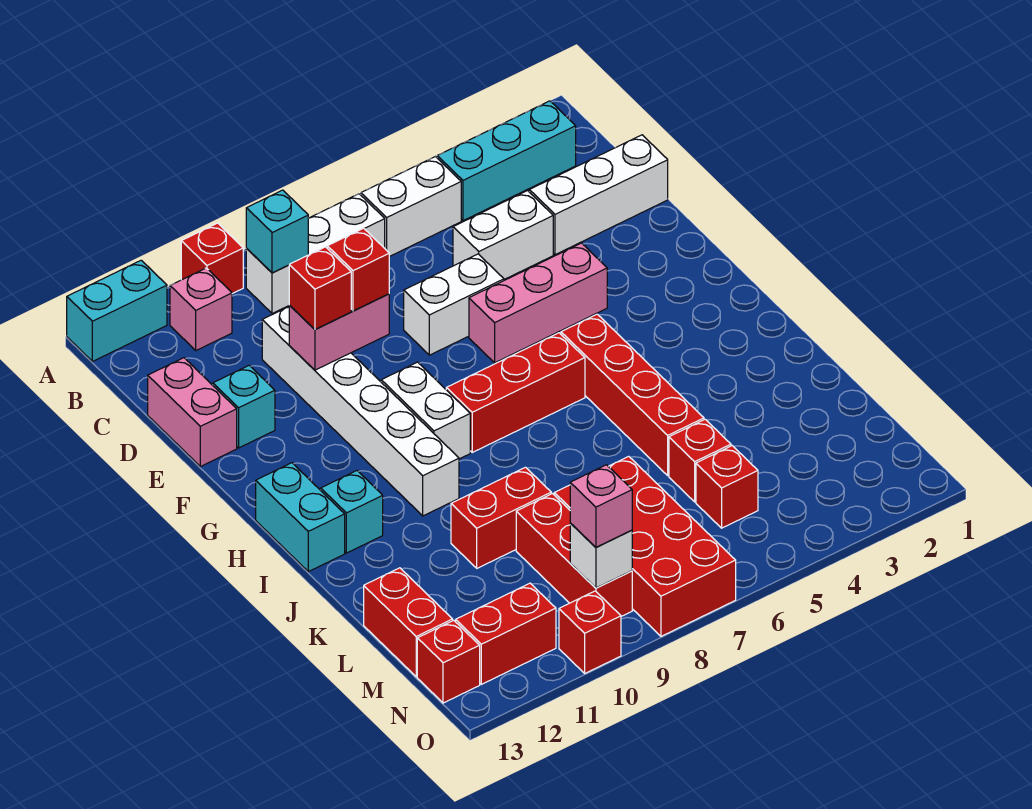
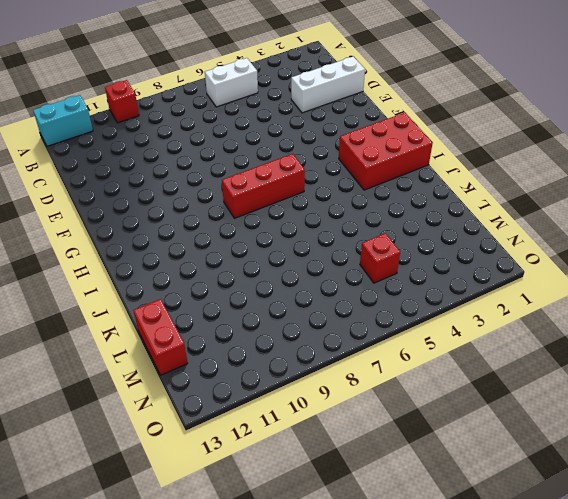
red 2x3 brick [339,113,433,190] -> none
none -> cyan 1x3 brick [437,101,576,221]
none -> white 1x3 brick [246,194,385,314]
none -> pink 1x1 brick [170,268,232,350]
none -> white 1x2 brick [453,191,553,279]

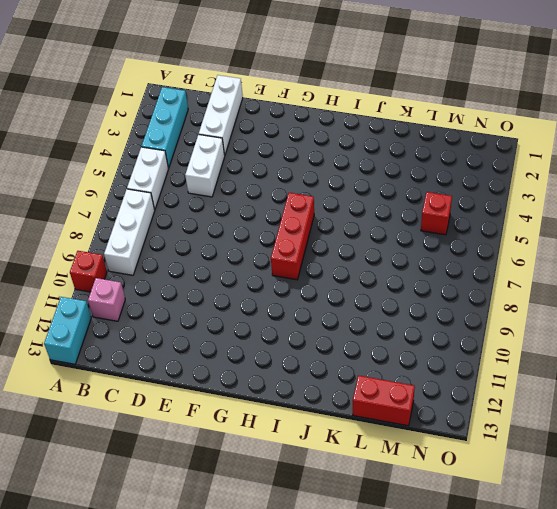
none -> white 1x6 brick [262,307,459,516]
none -> pink 1x2 brick [148,358,237,467]
none -> white 1x2 brick [404,254,504,355]
none -> cyan 1x1 brick [213,366,275,448]

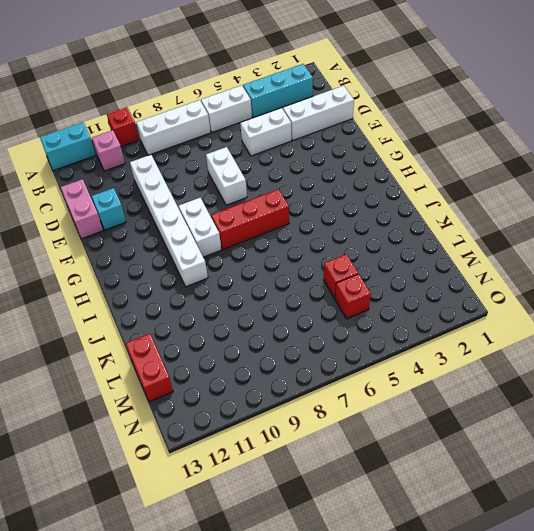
white 1x2 brick [206,147,247,205] -> white 1x2 brick turned to [404,254,504,355]
none -> pink 1x3 brick [469,243,607,363]
none -> red 1x4 brick [561,314,704,475]
none -> cyan 1x2 brick [256,463,345,572]
none -> cyan 1x1 brick [321,471,383,553]

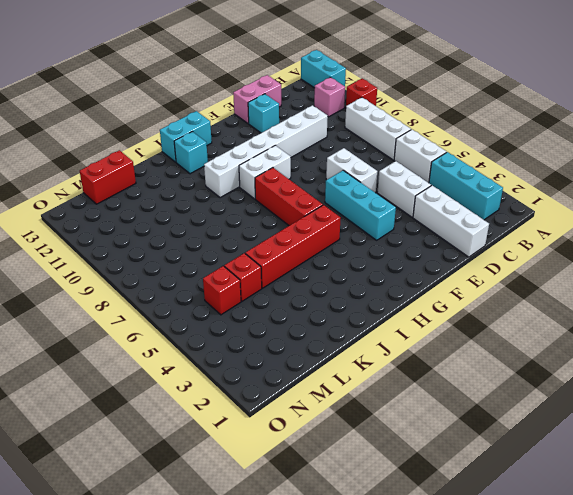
cyan 1x3 brick [325,170,396,240] -> pink 1x3 brick [469,243,607,363]
none -> red 1x2 brick [451,467,551,568]
none -> red 2x4 brick [554,456,736,636]
none -> red 1x3 brick [516,494,632,616]
none -> red 1x2 brick [456,583,556,684]

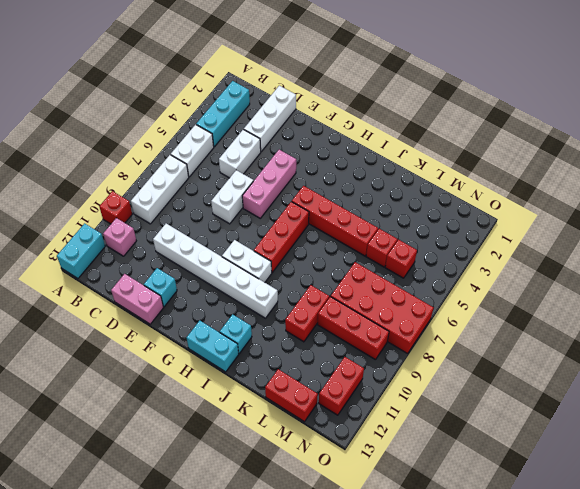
none -> red 1x1 brick [417,620,480,703]
none -> red 1x1 brick [559,591,621,673]
none -> cyan 1x1 brick [246,190,308,273]
none -> pink 1x2 brick [289,294,389,370]

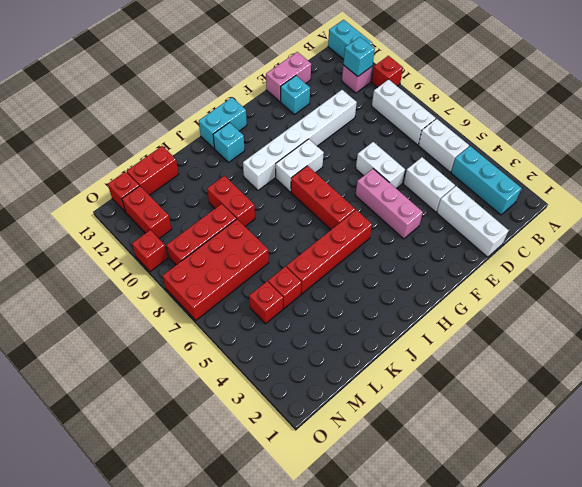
cyan 1x1 brick [343,37,375,76] -> cyan 1x1 brick moved to [246,190,308,273]
none -> pink 1x2 brick [289,294,389,370]
none -> white 1x1 brick [570,523,632,588]
none -> red 1x1 brick [327,228,389,311]
none -> red 1x1 brick [289,247,351,330]

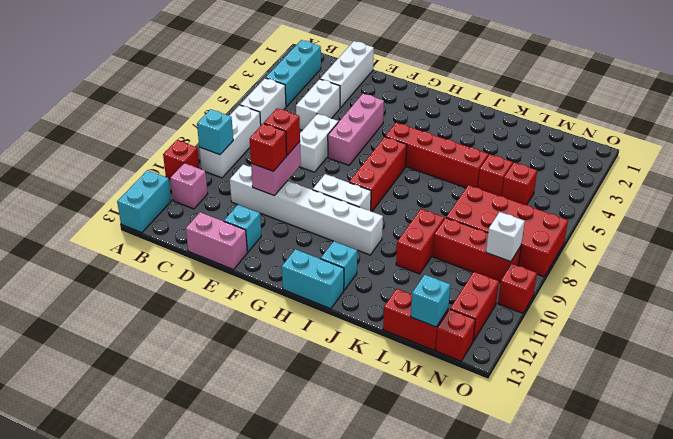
cyan 1x1 brick [411,275,450,327] -> none
none -> pink 1x1 brick [570,465,632,547]

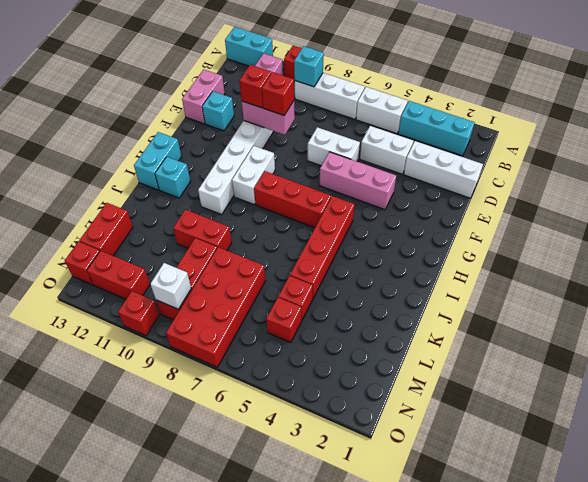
none -> pink 1x1 brick [570,465,632,547]

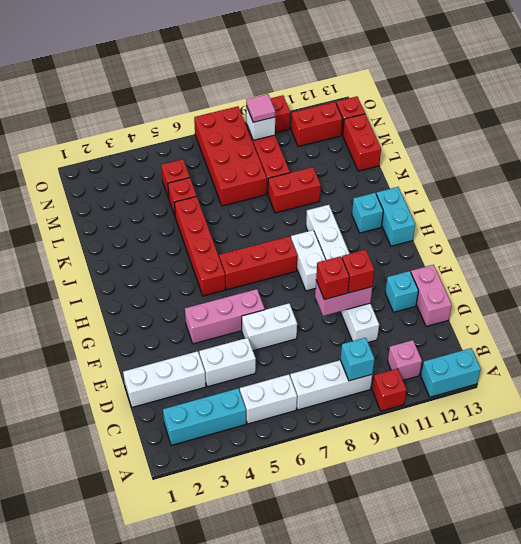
pink 1x1 tile [246,94,275,122] -> pink 1x1 brick [570,465,632,547]

